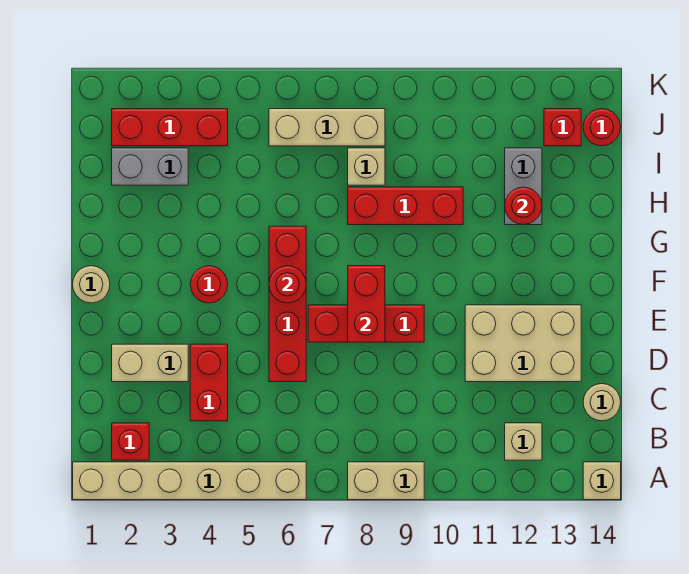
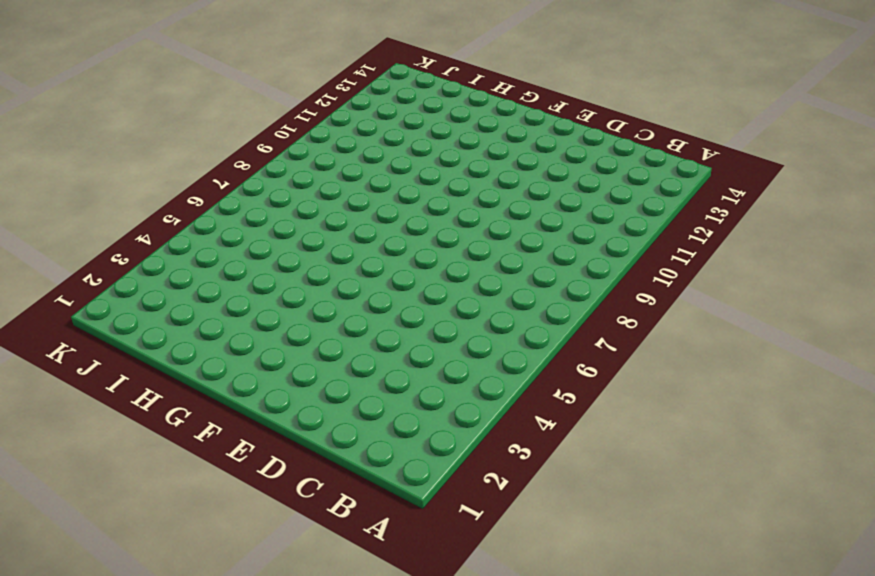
none -> tan 1x6 brick [73,462,306,500]
none -> tan 1x2 brick [348,462,424,500]
none -> tan 1x1 brick [583,462,621,500]

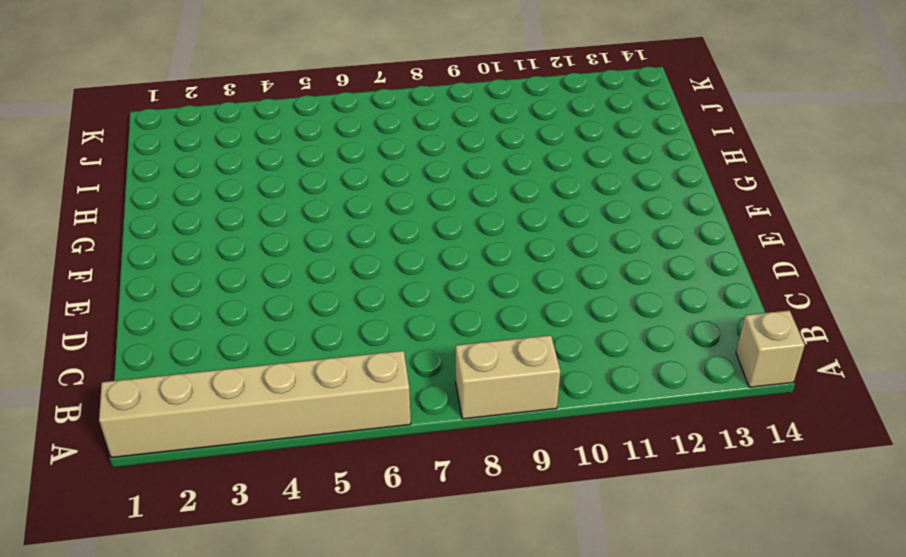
none -> red 1x1 brick [112,423,149,460]
none -> tan 1x1 brick [505,423,542,460]
none -> red 1x2 brick [190,344,228,421]

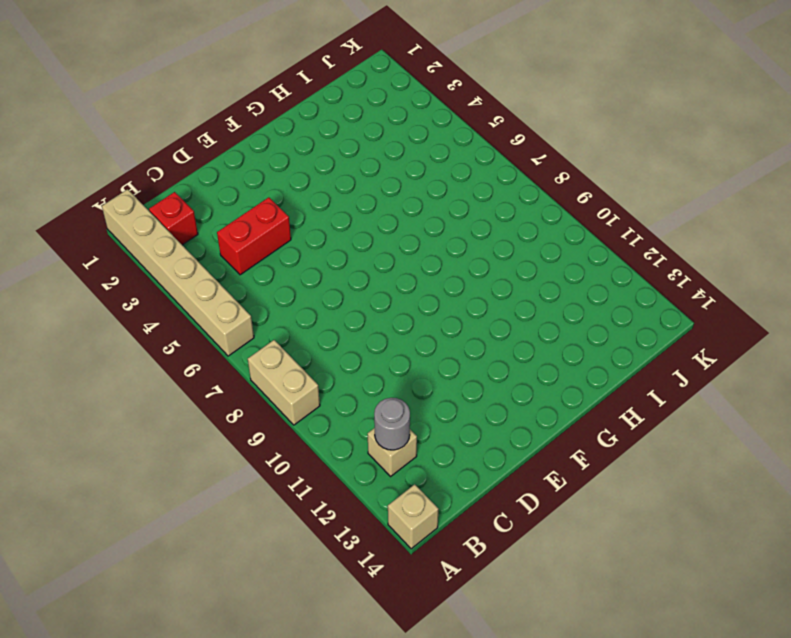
grey 1x1 round brick [374,398,410,450] -> none
none -> tan 1x1 round brick [583,384,621,421]
none -> tan 1x2 brick [112,344,188,382]
none -> red 1x4 brick [269,226,306,382]

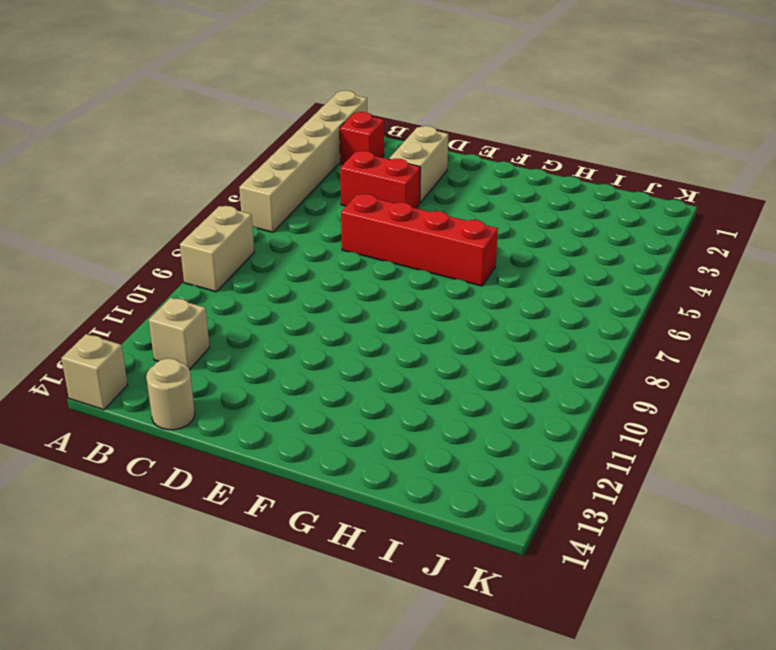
none -> tan 2x3 brick [465,305,581,382]
none -> red 1x3 brick [308,305,424,342]
none -> tan 1x1 round brick [73,266,110,303]

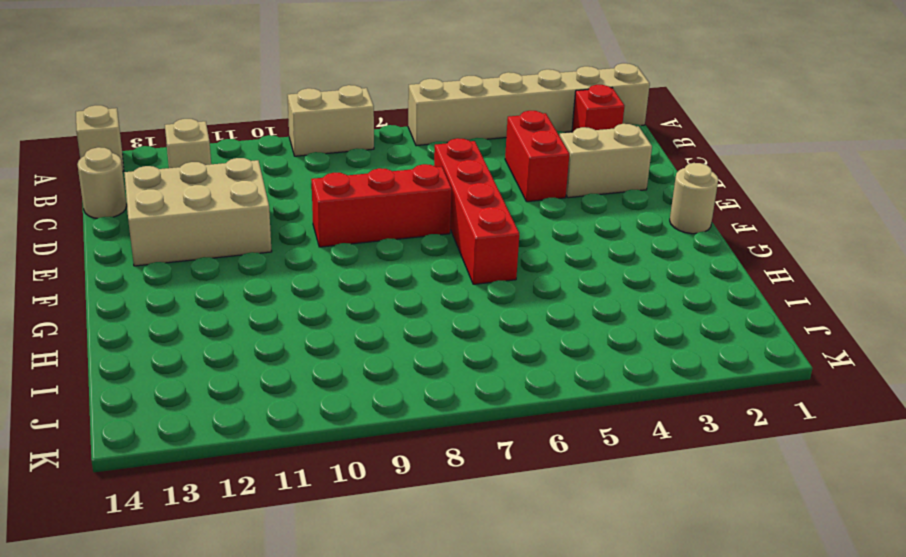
none -> red 1x1 round brick [190,266,228,303]
none -> red 1x3 brick [348,187,463,225]
none -> grey 1x2 brick [505,148,542,225]

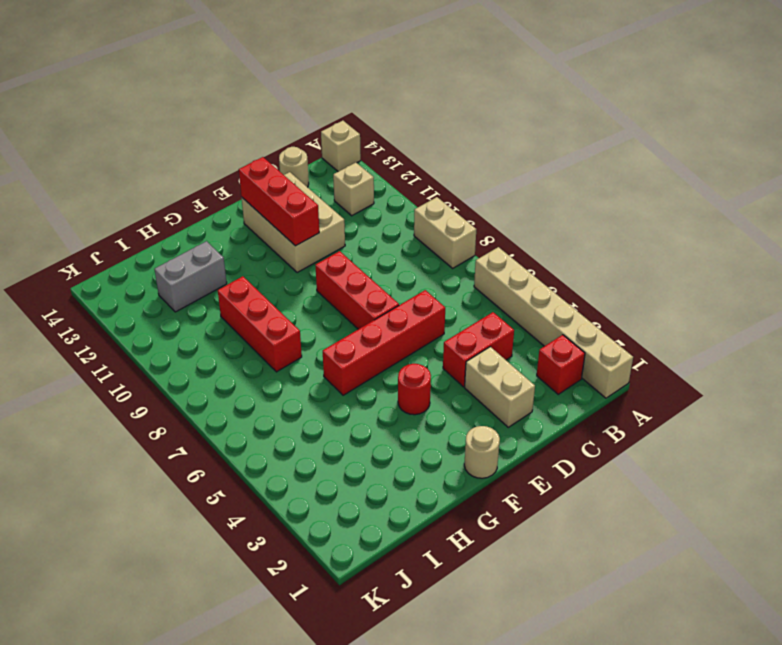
red 1x3 brick [239,157,319,246] -> red 1x3 brick moved to [112,109,228,146]
none -> grey 1x2 brick [112,148,188,185]
none -> tan 1x1 brick [348,148,385,185]
none -> tan 1x3 brick [269,109,385,146]

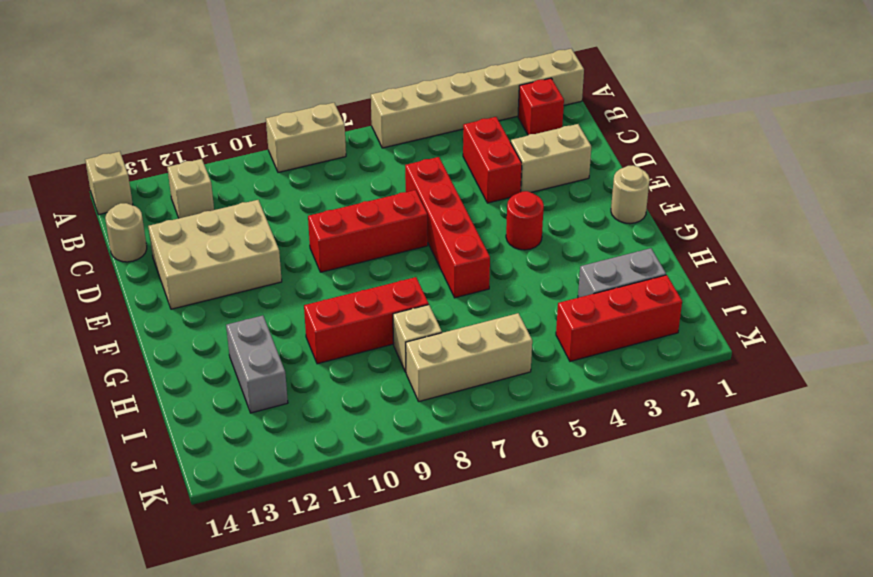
none -> red 1x1 brick [544,109,581,146]
none -> red 1x1 round brick [583,109,621,146]
none -> red 1x2 brick [348,266,385,342]

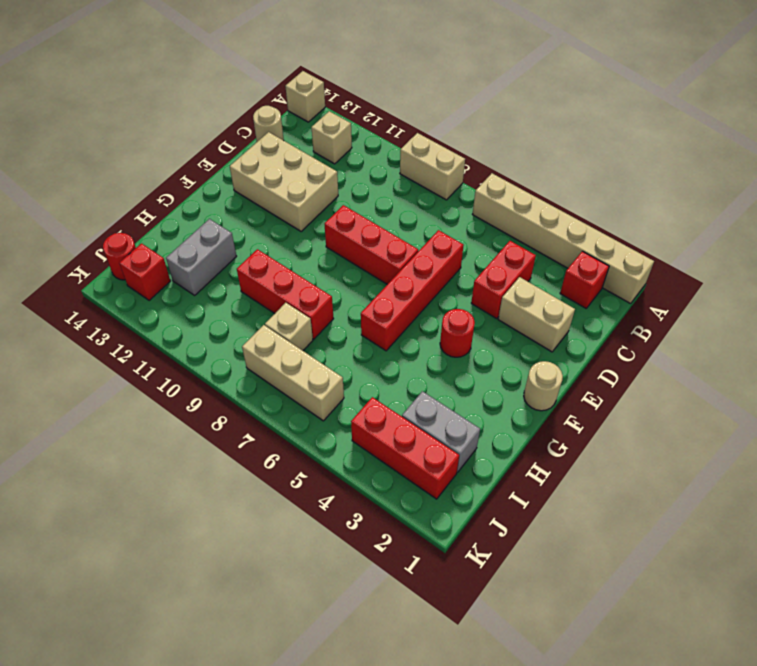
none -> red 1x2 brick [348,266,385,342]
none -> red 1x1 round brick [269,266,306,303]
none -> red 1x1 round brick [505,187,542,225]

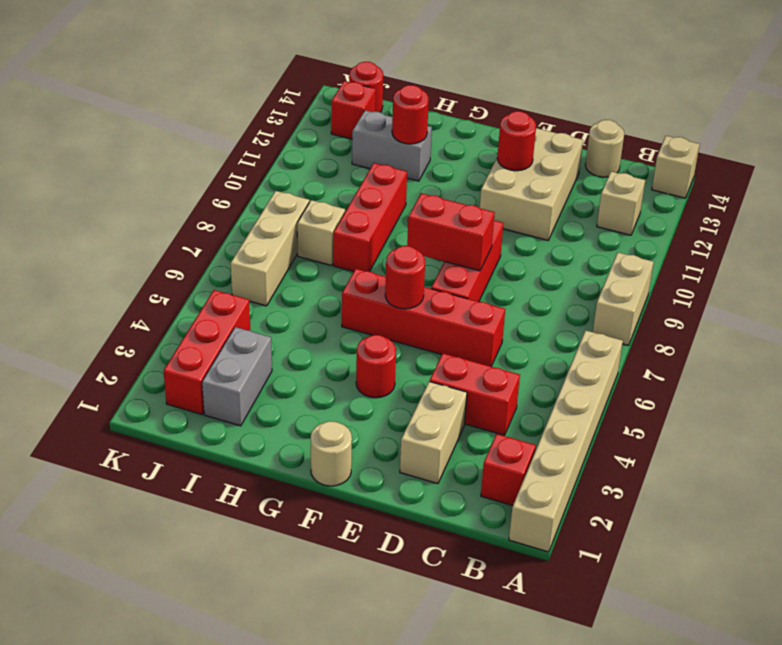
red 1x1 round brick [497,111,536,171] -> none

